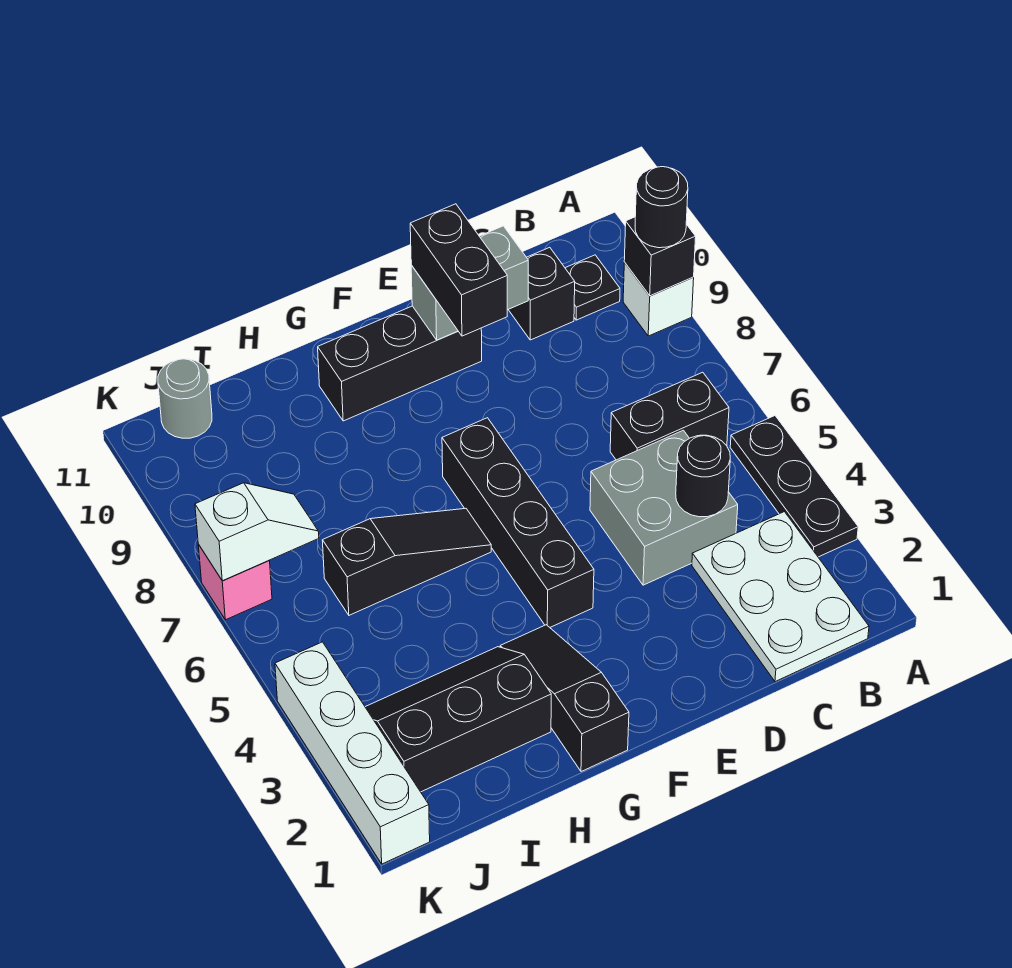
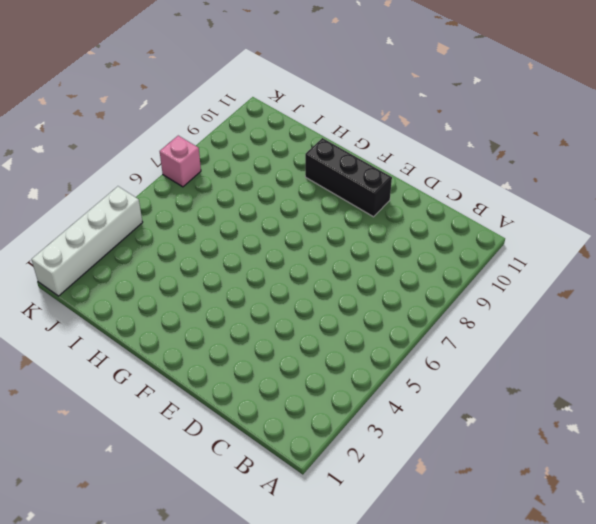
none -> black 1x3 plate [730,416,858,557]
none -> white 1x1 brick [623,263,694,336]
none -> white 2x3 plate [692,512,869,682]

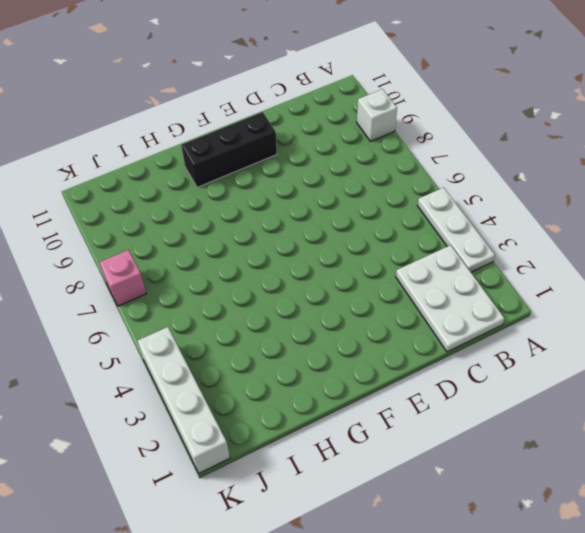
white 1x3 plate [417,188,495,272] -> black 1x3 plate [730,416,858,557]
none -> black 1x2 brick [610,372,729,460]
none -> black 1x1 plate [565,255,620,320]
none -> grey 2x2 brick [590,430,738,585]

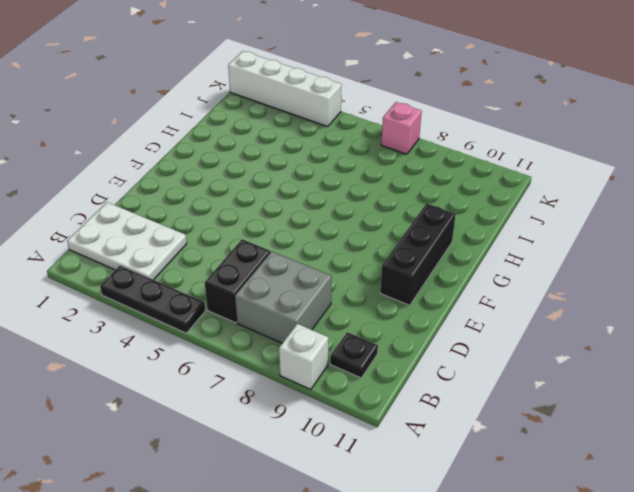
grey 2x2 brick [235,251,332,343] -> grey 2x2 brick moved to [590,430,738,585]
none -> black 1x1 brick [508,247,575,340]
none -> black 1x4 brick [442,418,594,627]
none -> black 1x3 slope [500,625,629,772]

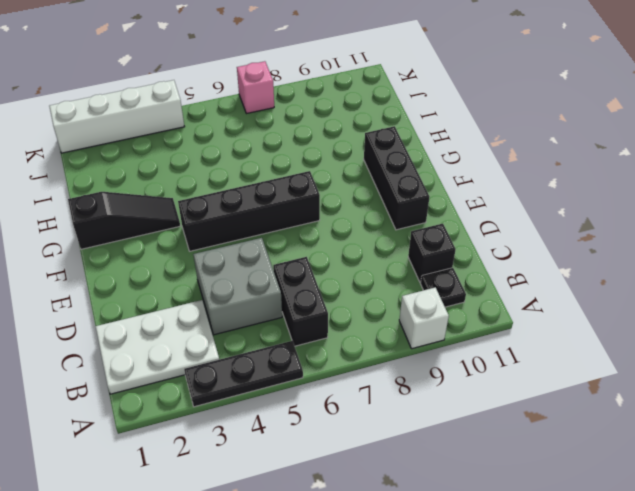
none -> black 1x3 slope [322,509,491,615]
none -> black 2x3 slope [365,647,551,792]
none -> grey 1x1 round brick [158,359,212,438]

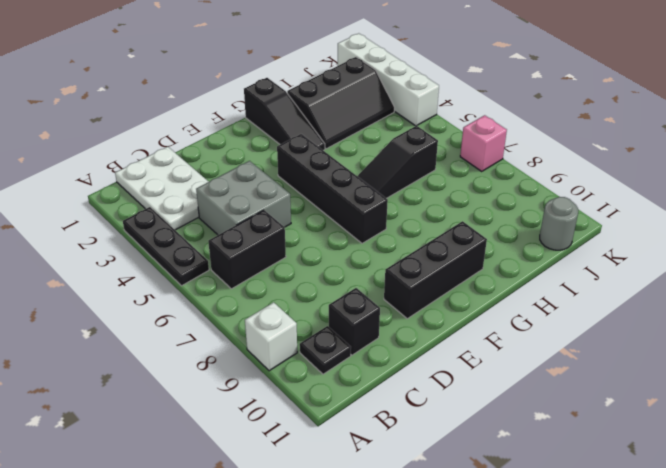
none -> black 1x1 brick [624,217,696,296]
none -> black 1x1 round brick [676,435,730,517]
none -> grey 1x2 brick [411,226,528,340]

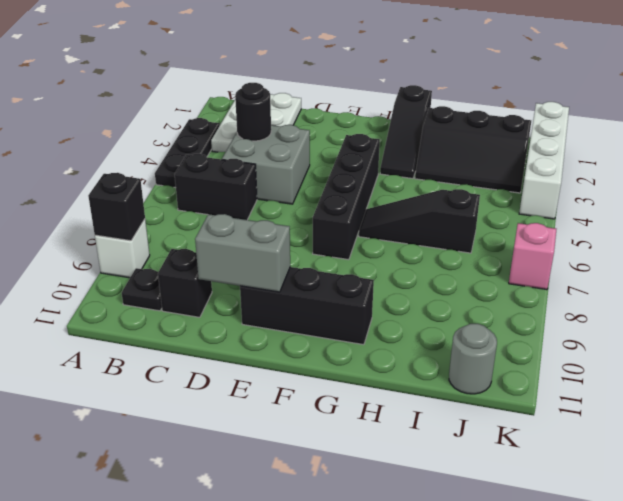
none -> white 1x2 slope [195,483,319,581]
none -> black 1x1 round brick [635,167,688,248]
none -> black 1x2 brick [410,204,507,336]

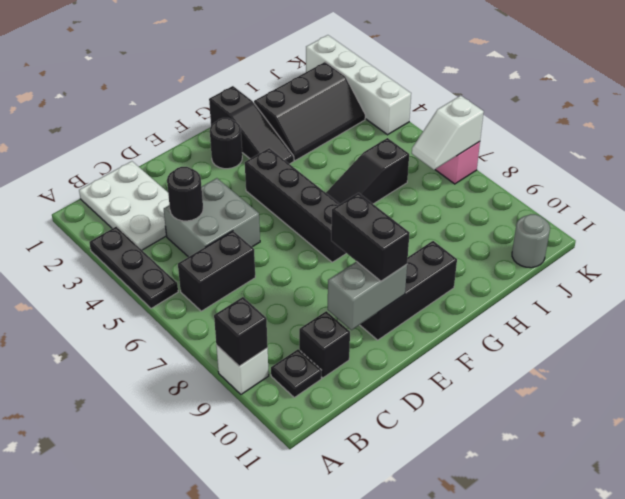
black 1x1 round brick [210,118,242,169] -> black 1x1 round brick moved to [635,167,688,248]

